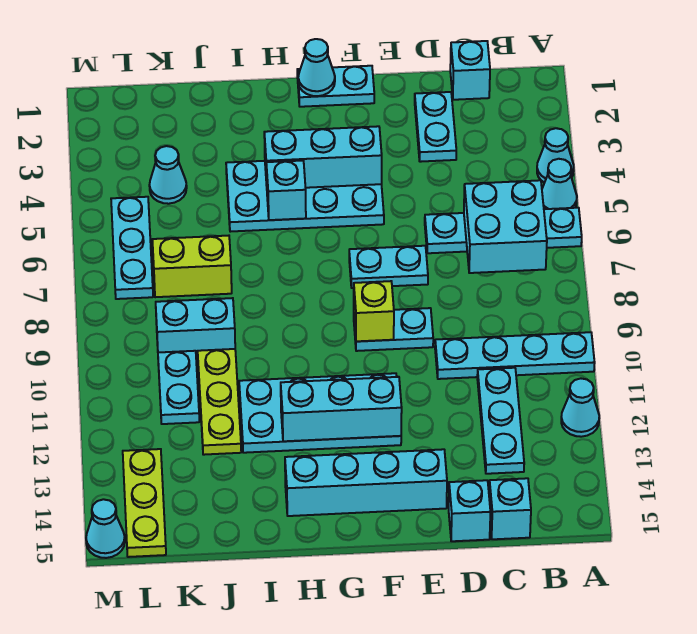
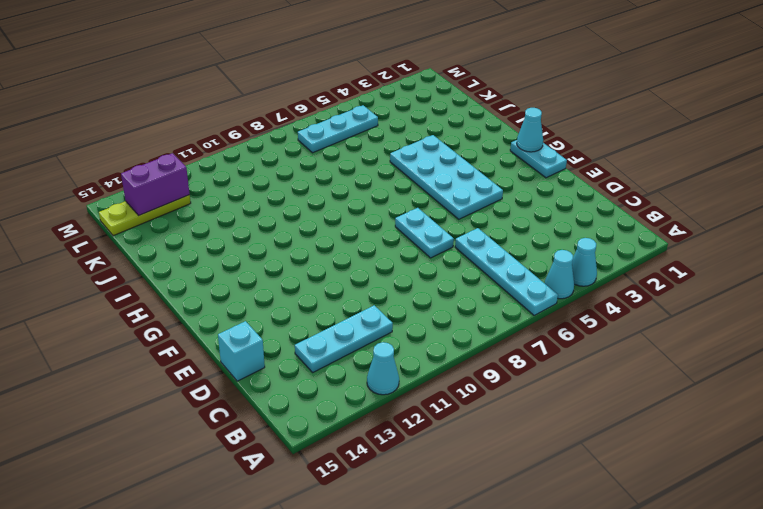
purple 1x2 brick [121,153,190,216] -> none
none -> cyan 1x4 plate [435,332,595,379]
none -> cyan 1x1 brick [450,41,490,100]
none -> cyan 1x1 brick [489,478,531,539]
none -> cyan 1x2 plate [415,92,456,162]

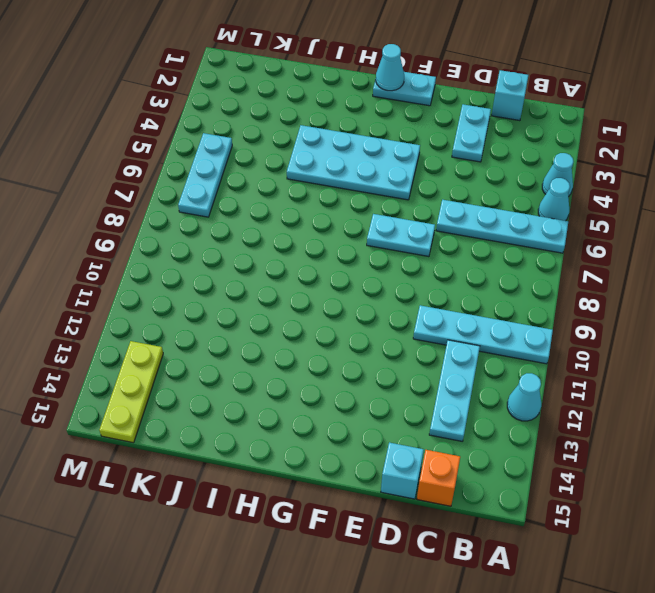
orange 1x1 brick [417,450,460,506] -> cyan 1x1 brick [489,478,531,539]
none -> cyan 1x2 plate [354,308,433,351]
none -> cyan 1x4 brick [285,449,447,516]
none -> cyan 2x4 plate [239,373,401,453]
none -> lime 1x2 brick [152,236,232,297]

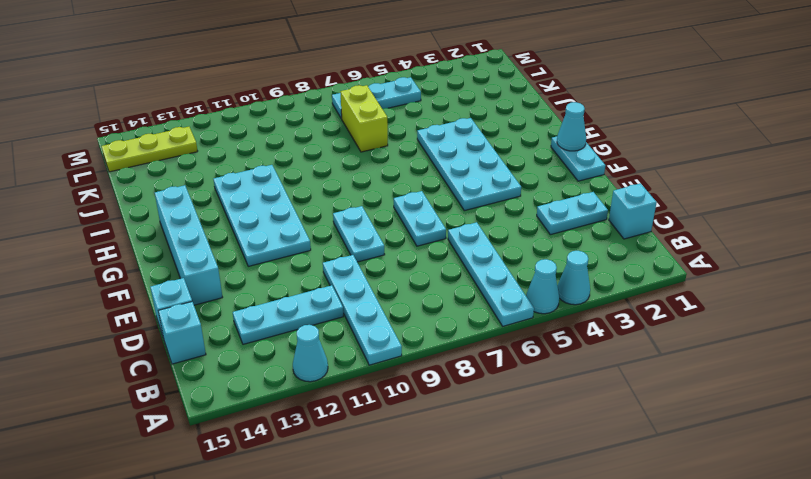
none -> cyan 1x2 brick [156,298,235,358]
none -> lime 1x3 plate [198,349,241,455]
none -> cyan 1x1 cone [149,146,187,204]
none -> cyan 1x2 plate [158,351,199,424]

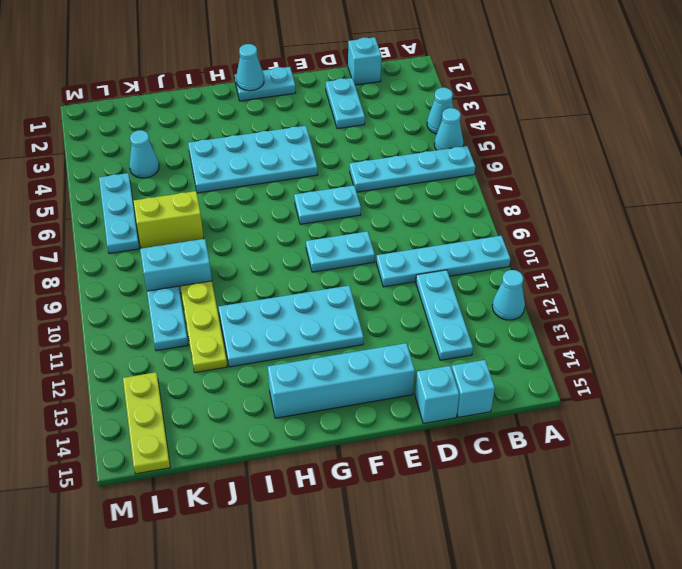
none -> cyan 1x1 cone [86,499,125,558]
none -> cyan 2x2 brick [464,180,547,273]
none -> cyan 1x3 brick [264,126,382,188]
none -> lime 1x1 brick [354,281,394,341]

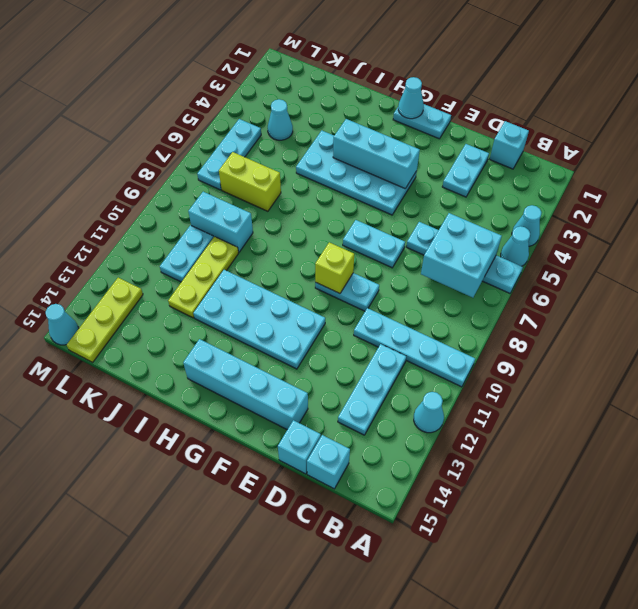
none -> cyan 1x3 brick [281,377,402,441]
none -> cyan 1x1 brick [266,161,306,220]

